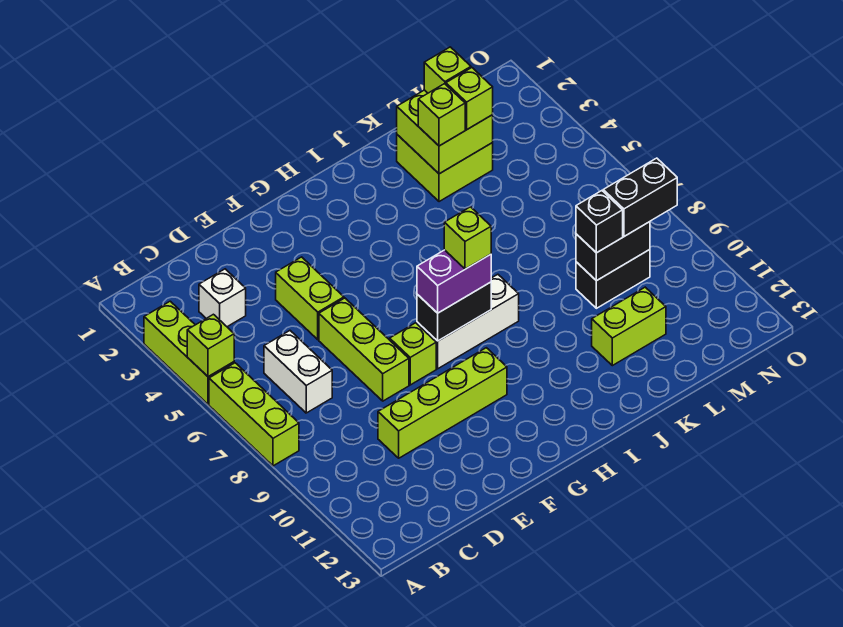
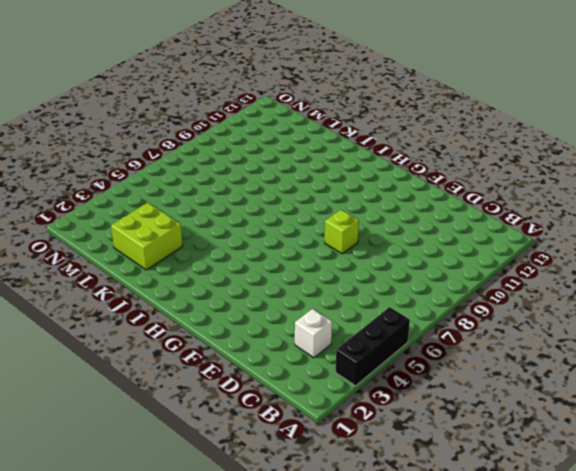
black 1x3 brick [336,307,410,386] -> lime 1x3 brick [144,301,234,404]
none -> lime 1x3 brick [209,363,299,466]
none -> white 1x2 brick [264,331,332,413]
none -> lime 1x4 brick [378,348,507,458]

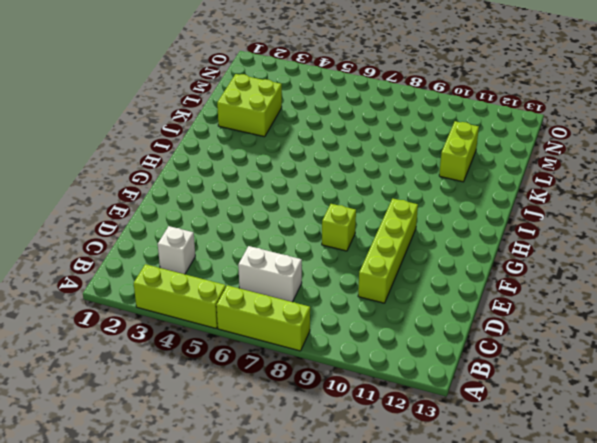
none -> lime 1x2 brick [276,257,344,340]
none -> lime 1x3 brick [319,298,409,401]
none -> white 1x3 brick [417,274,519,369]

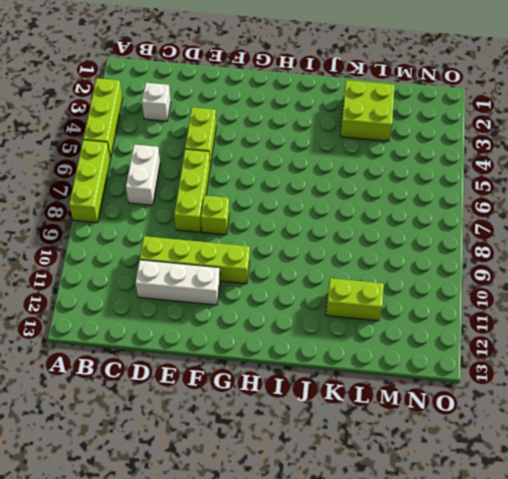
white 1x3 brick [136,260,220,305] -> white 1x3 brick moved to [417,274,519,369]
none -> black 1x2 brick [576,250,650,308]
none -> lime 1x1 brick [187,314,234,377]
none -> black 1x2 brick [417,282,491,341]

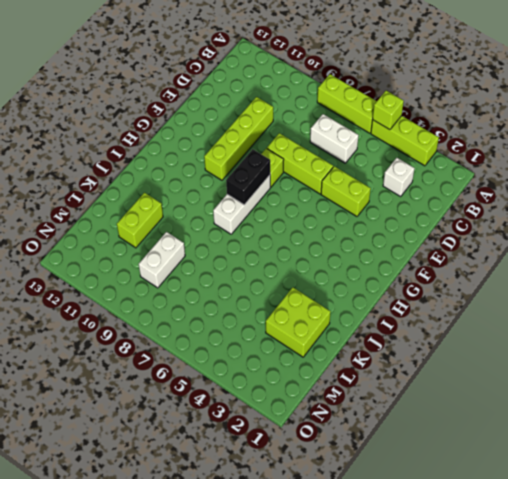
white 1x2 brick [139,232,185,288] -> black 1x2 brick [576,250,650,308]
none -> lime 2x2 brick [397,90,493,174]
none -> black 1x2 brick [576,222,650,281]
none -> purple 1x2 brick [417,250,491,313]

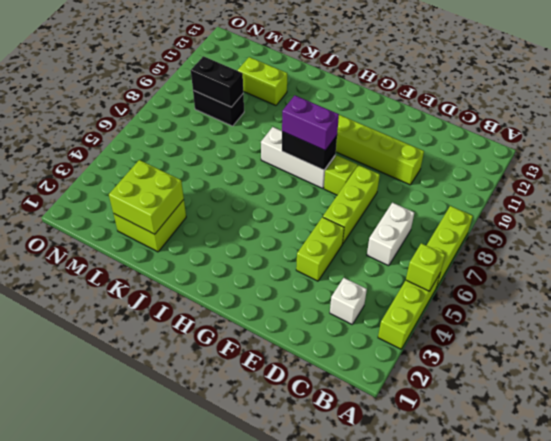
none -> lime 1x1 brick [418,84,465,146]
none -> lime 1x1 brick [424,47,471,93]
none -> lime 1x1 brick [446,68,493,130]

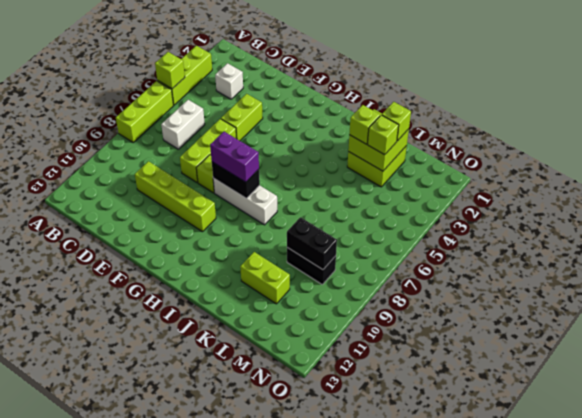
none -> black 1x1 brick [576,191,623,253]
none -> black 1x2 brick [603,158,677,236]
none -> lime 1x1 brick [444,207,491,269]

